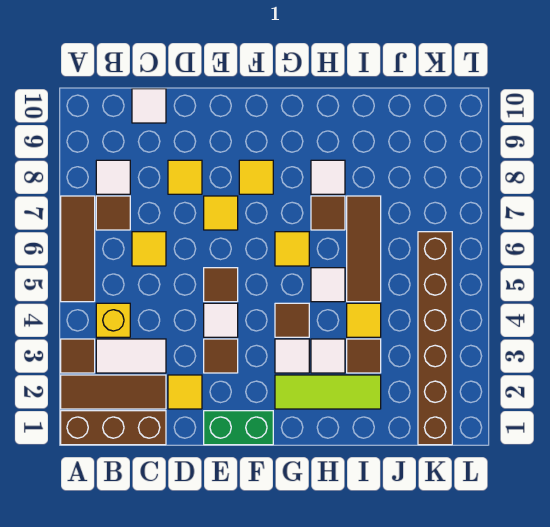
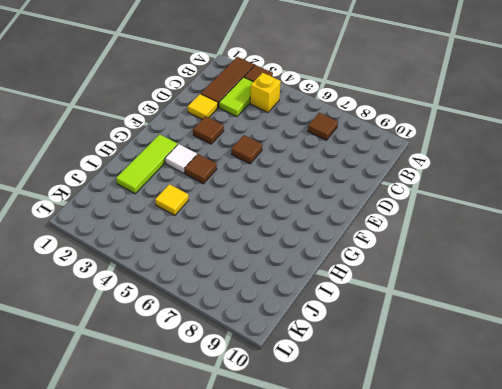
lime 1x2 tile [219,77,253,117] -> white 1x2 tile [96,339,166,373]
none -> brown 1x3 brick [61,411,166,445]
none -> brown 1x3 tile [61,196,95,302]
none -> white 1x1 tile [96,160,130,194]
none -> yellow 1x1 tile [132,232,166,266]

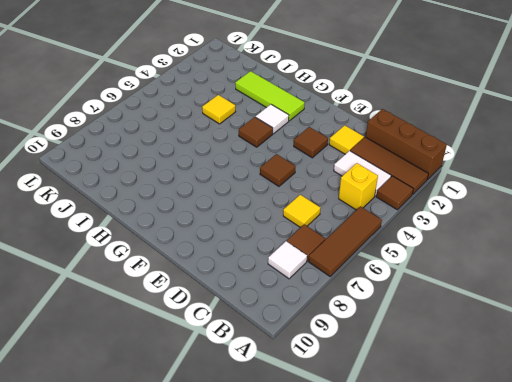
none -> white 1x1 tile [132,89,166,123]
none -> yellow 1x1 tile [168,160,202,194]
none -> green 1x2 brick [204,411,273,445]
none -> white 1x1 tile [204,303,238,337]

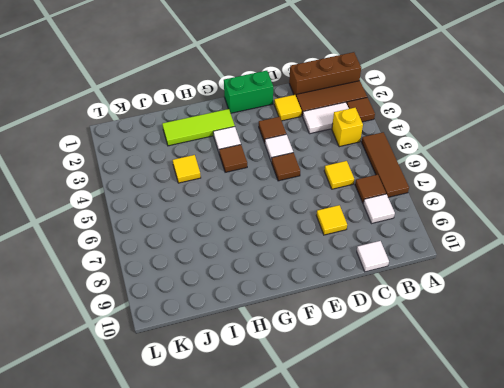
none -> yellow 1x1 tile [204,196,238,230]
none -> yellow 1x1 tile [239,160,273,194]
none -> yellow 1x1 tile [275,232,309,266]
none -> white 1x1 tile [311,339,345,373]

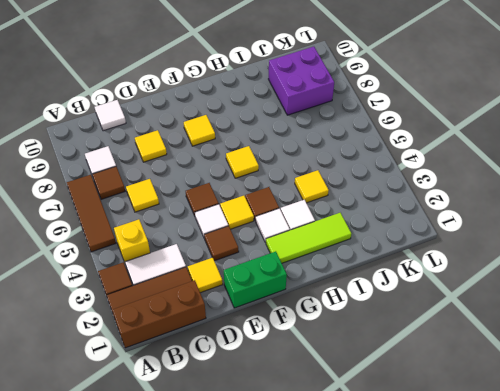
yellow 1x1 tile [220,196,254,229] -> yellow 1x1 tile moved to [204,196,238,230]
purple 2x2 brick [269,47,334,115] -> none
none -> white 1x1 tile [311,268,345,302]
none -> brown 1x1 tile [311,196,345,230]
none -> white 1x1 tile [311,160,345,194]
none -> brown 1x1 tile [347,339,381,373]

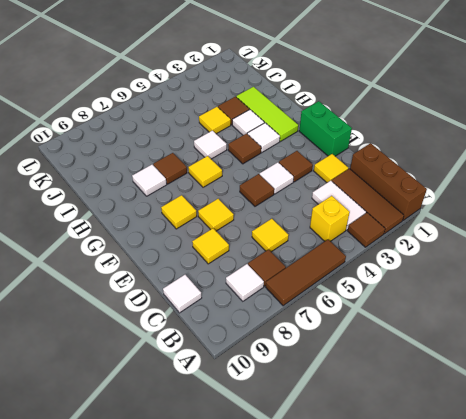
none -> brown 1x3 tile [347,196,381,302]
none -> brown 1x6 brick [418,232,452,445]

